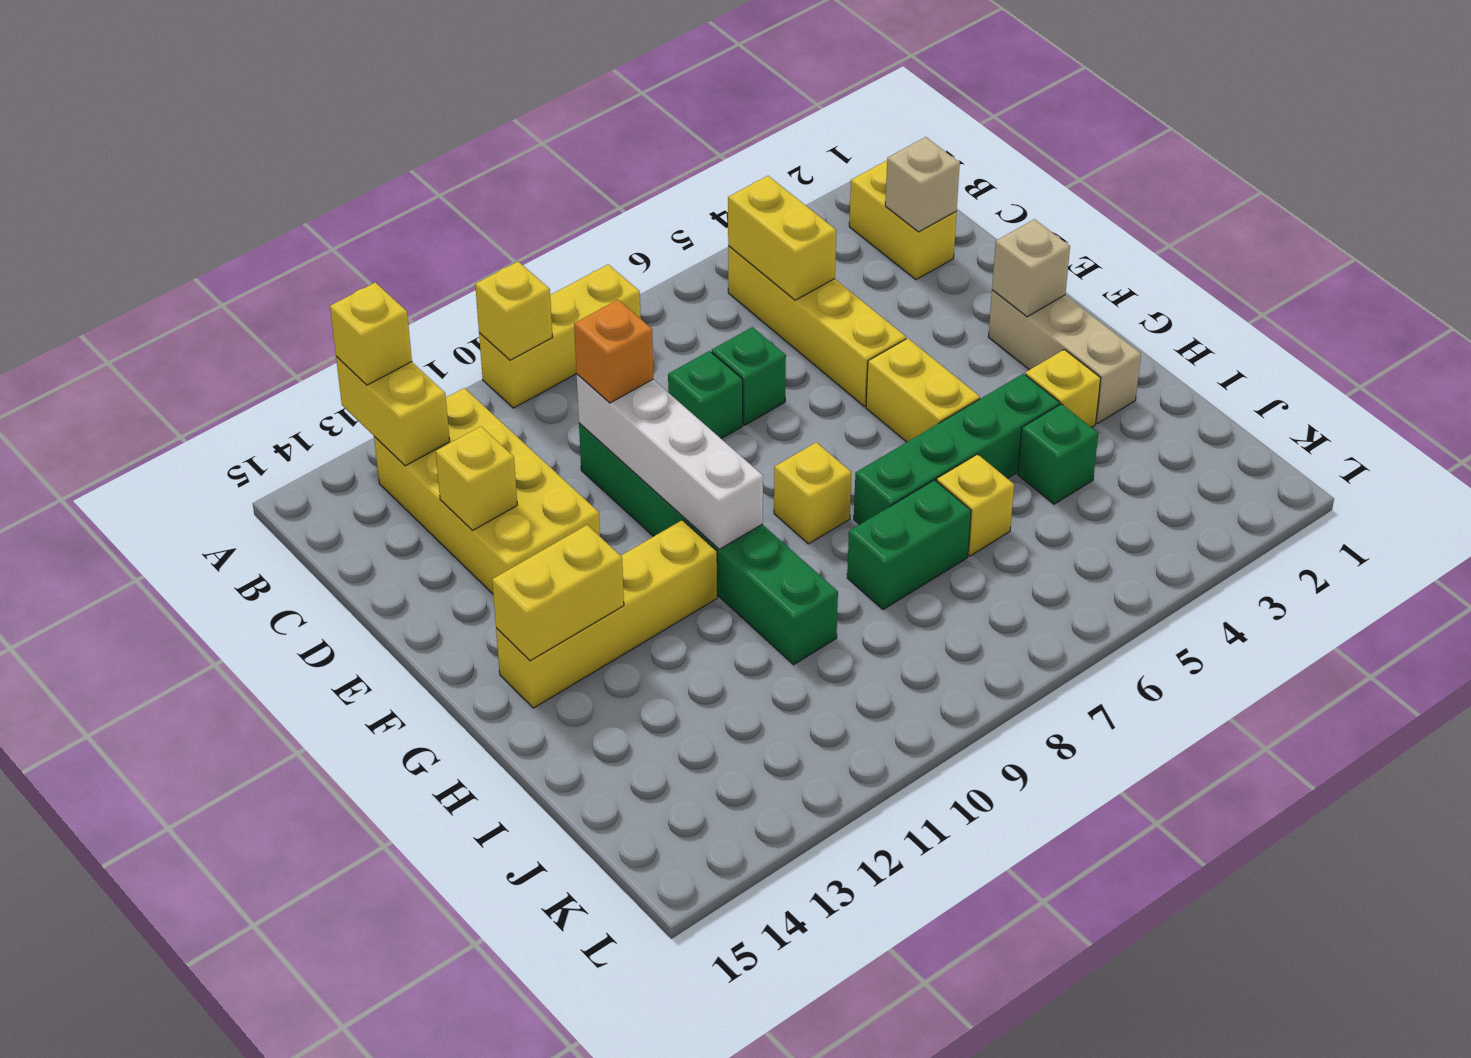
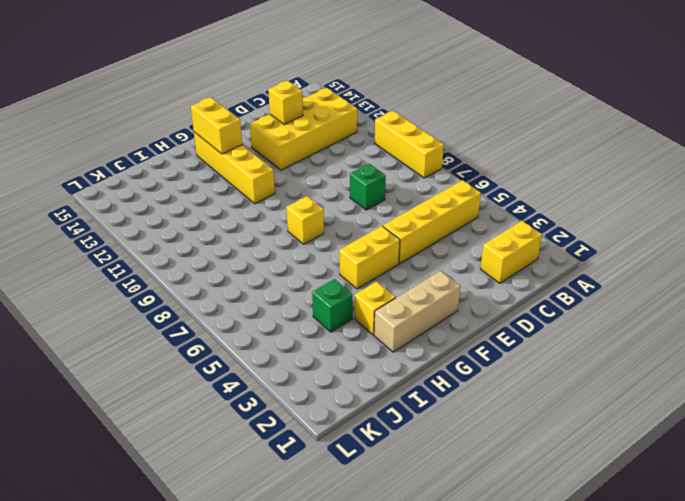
none -> green 1x1 brick [712,327,786,425]
none -> green 1x6 brick [579,423,838,665]
none -> green 1x4 brick [854,374,1060,525]

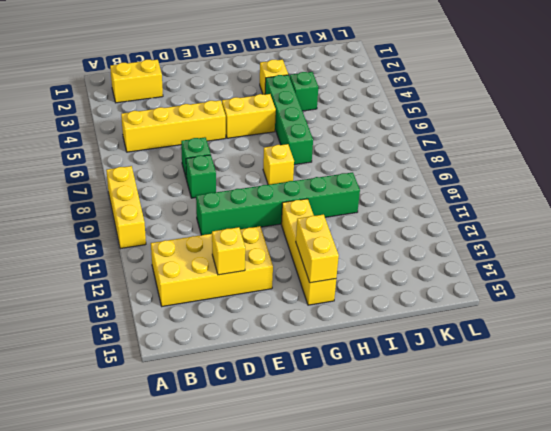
none -> tan 1x3 brick [988,290,1141,424]
none -> yellow 1x1 brick [937,454,1014,556]
none -> green 1x2 brick [847,480,971,610]

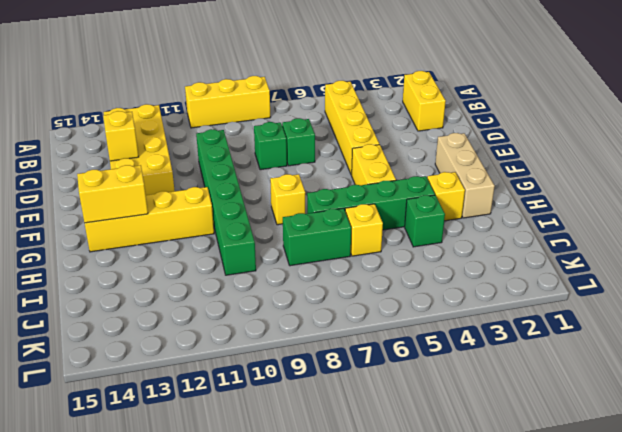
none -> yellow 1x1 brick [475,262,553,360]
none -> yellow 1x2 brick [336,357,450,466]
none -> yellow 1x2 brick [728,176,836,300]

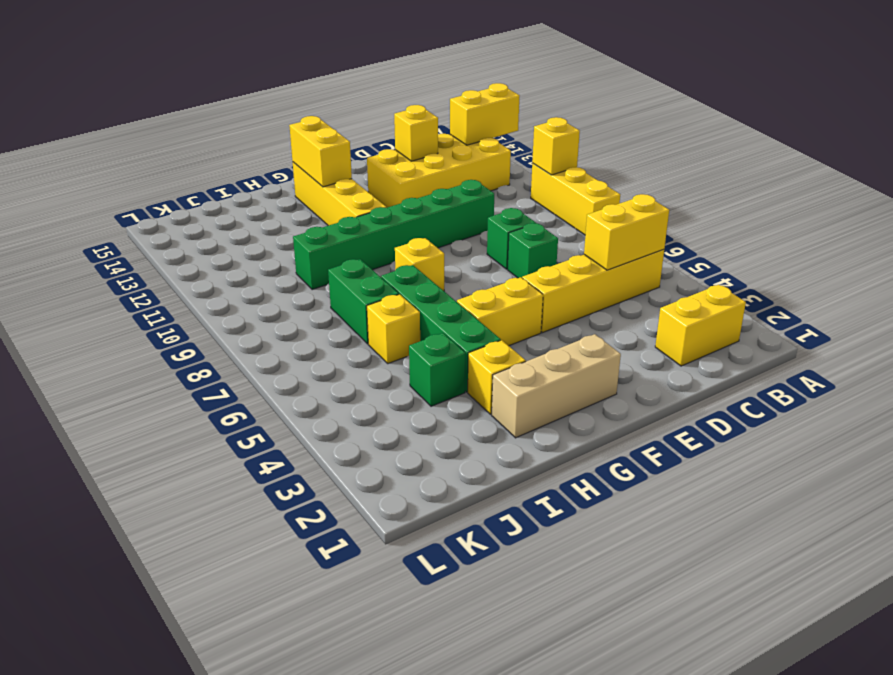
none -> tan 1x1 brick [885,137,960,232]
none -> white 1x4 brick [577,374,763,549]
none -> tan 1x1 brick [992,219,1070,317]

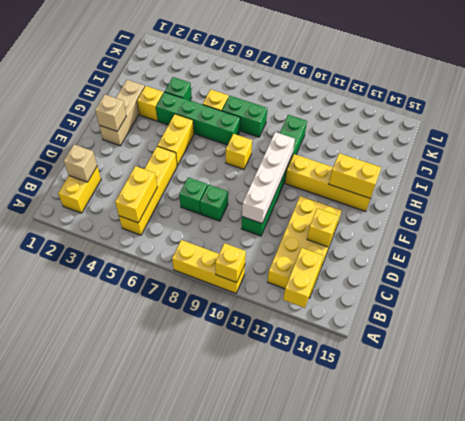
none -> yellow 1x1 brick [330,282,412,385]
none -> orange 1x1 brick [574,300,653,403]

